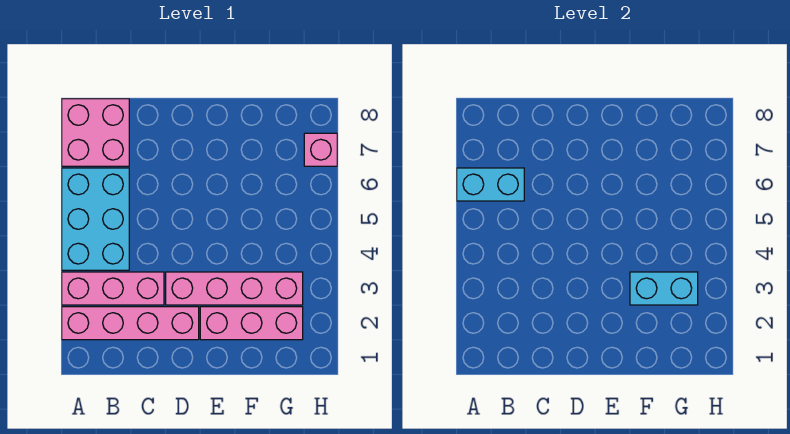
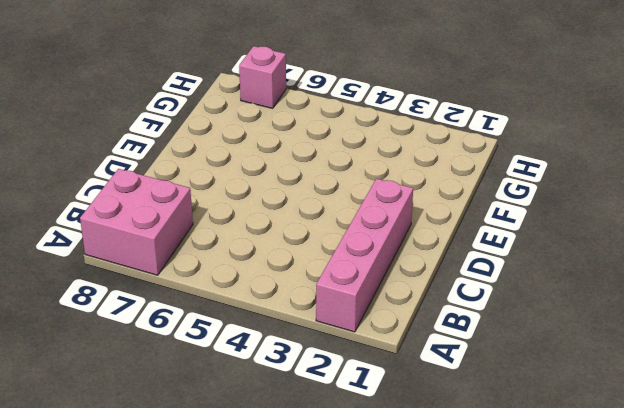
none -> pink 1x3 brick [62,272,164,305]
none -> cyan 2x3 brick [62,168,129,270]

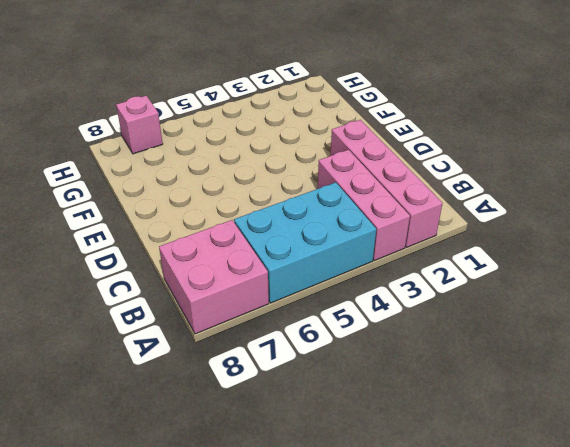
none -> pink 1x4 brick [166,272,303,305]
none -> pink 1x3 brick [200,307,303,340]

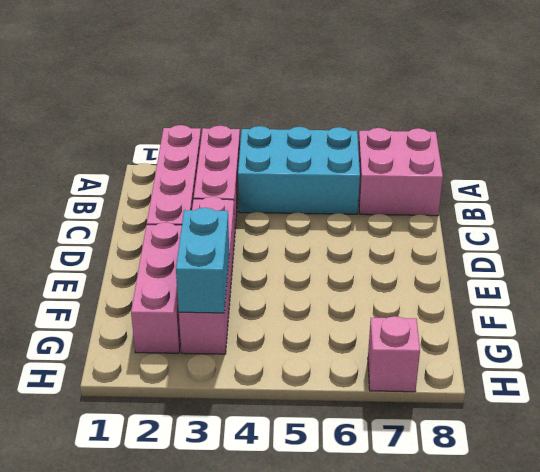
none -> cyan 1x2 brick [457,168,524,201]

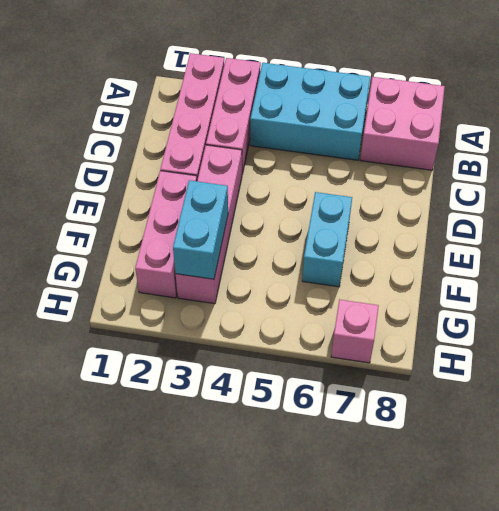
cyan 1x2 brick [302,192,352,287] -> cyan 1x2 brick moved to [457,168,524,201]

